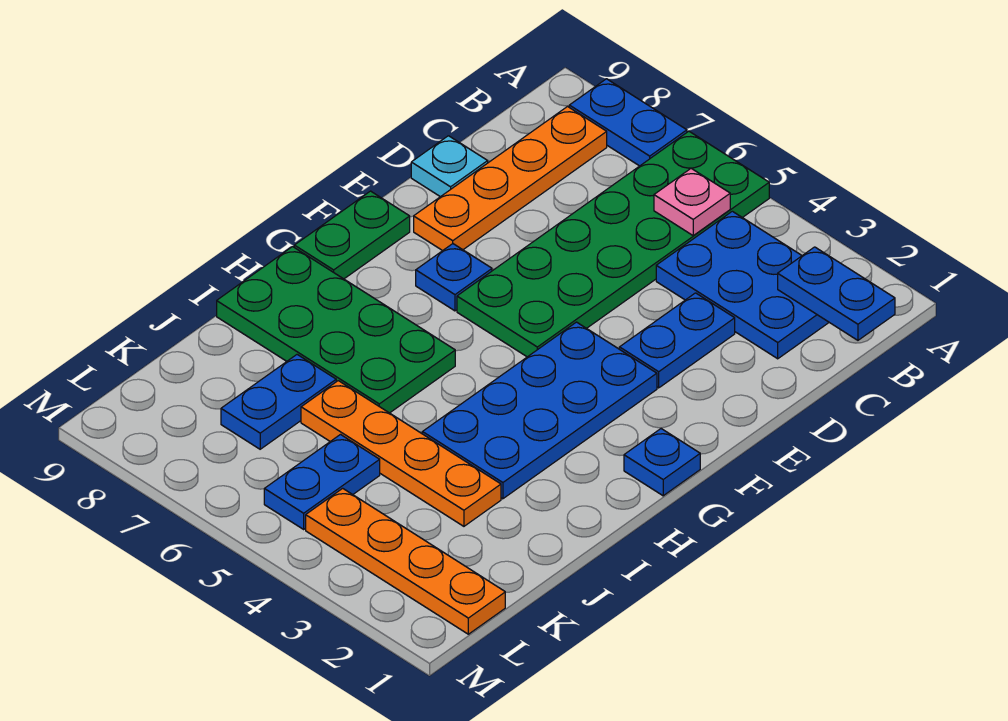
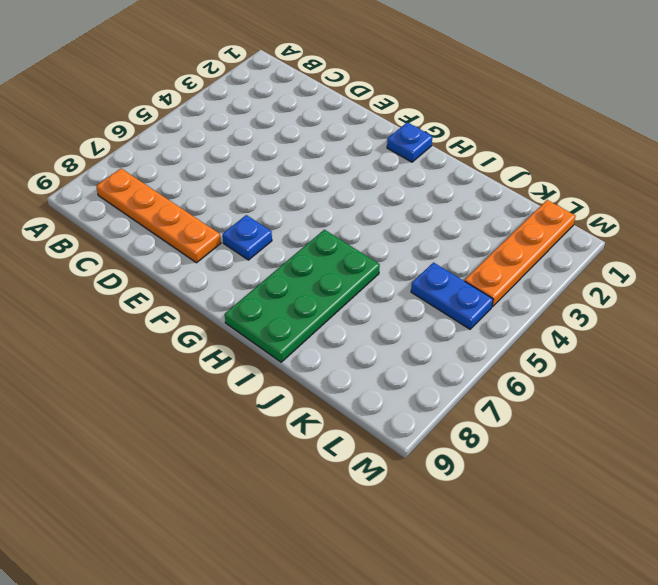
none -> green 2x6 plate [457,131,769,357]
none -> blue 1x2 plate [569,79,687,166]
none -> blue 2x3 plate [656,211,829,359]

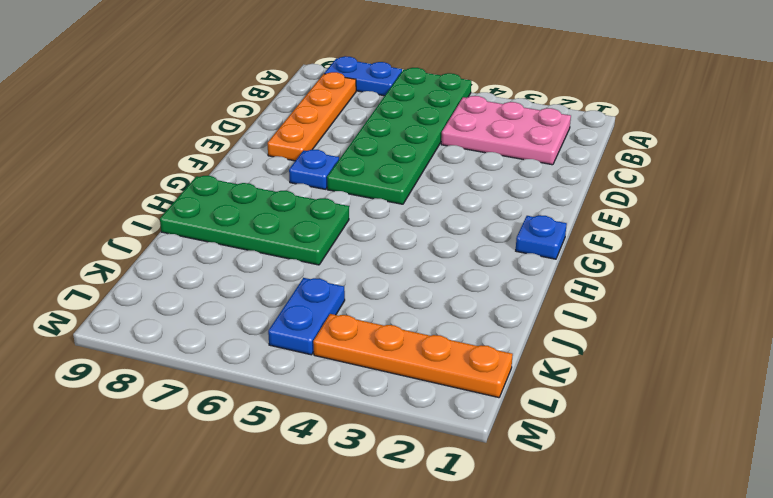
pink 2x3 plate [441,96,571,165] -> blue 2x3 plate [656,211,829,359]
none -> blue 1x2 plate [620,293,735,388]
none -> cyan 1x1 plate [411,136,488,197]
none -> blue 2x4 plate [422,322,657,499]

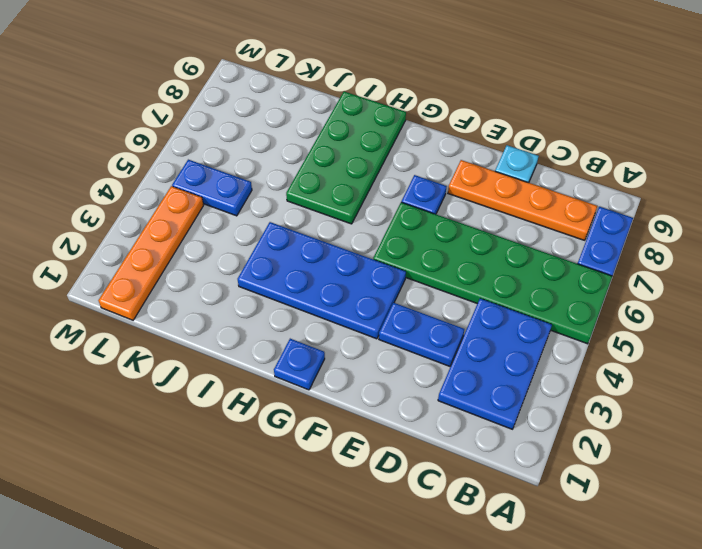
none -> green 1x2 plate [294,191,410,279]
none -> orange 1x4 plate [301,381,501,526]
none -> blue 1x2 plate [221,355,336,449]

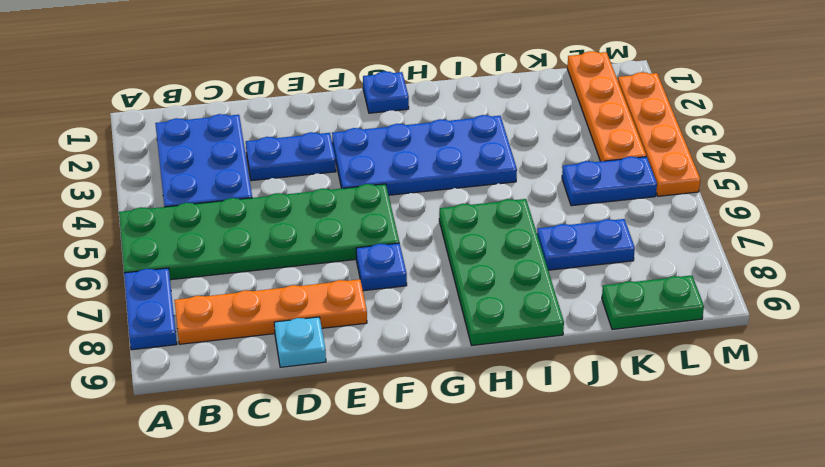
green 1x2 plate [602,275,704,329] -> green 1x2 plate moved to [294,191,410,279]
orange 1x4 plate [618,72,700,196] -> orange 1x4 plate moved to [301,381,501,526]
none -> blue 1x2 plate [778,247,895,340]
none -> pink 1x1 plate [654,169,730,235]

